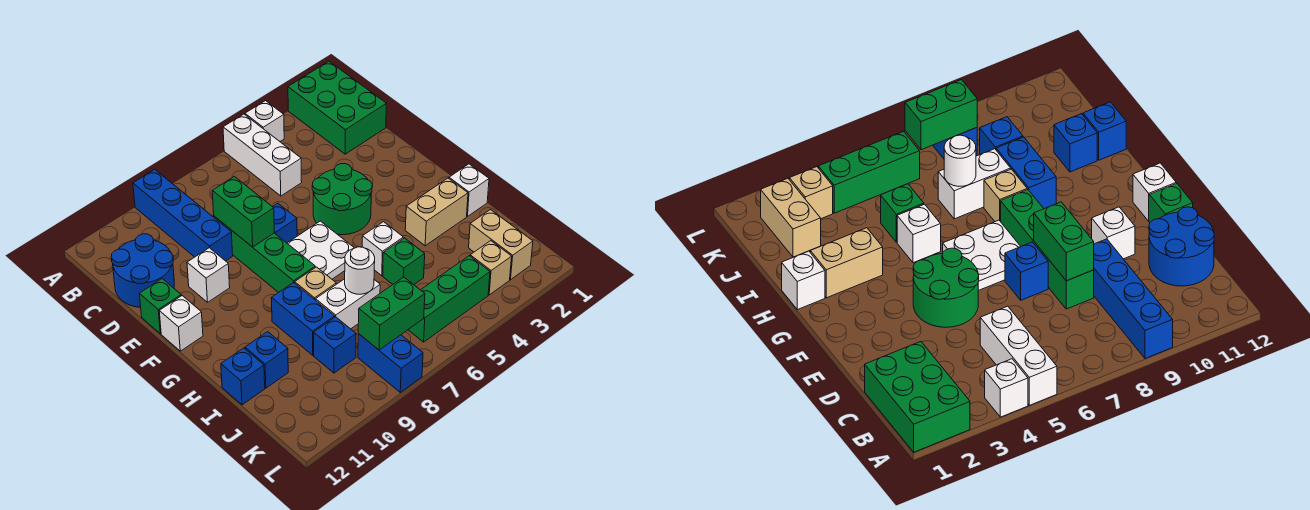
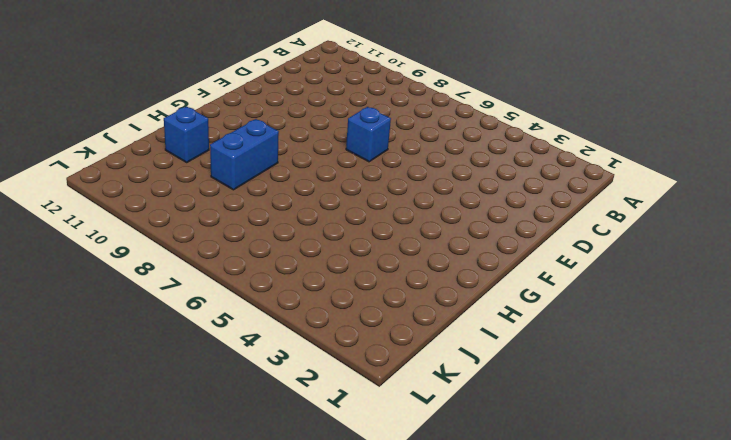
none -> green 2x3 brick [288,61,386,154]
none -> white 1x1 brick [245,101,284,141]
none -> white 1x3 brick [223,114,302,196]

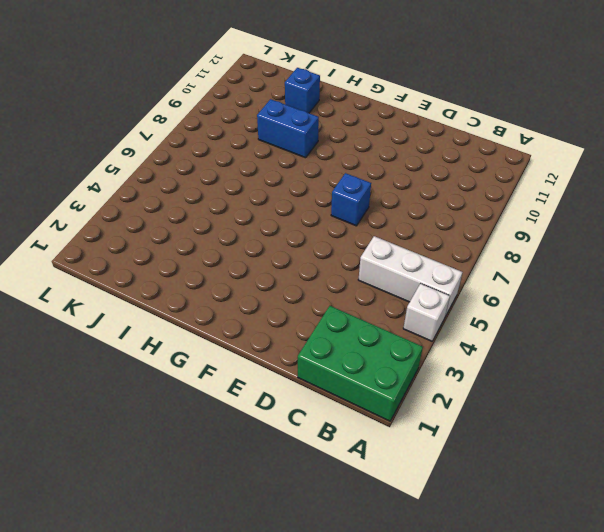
none -> blue 1x4 brick [133,169,233,261]
none -> blue 2x2 round brick [111,234,174,307]
none -> green 1x4 brick [214,216,315,293]

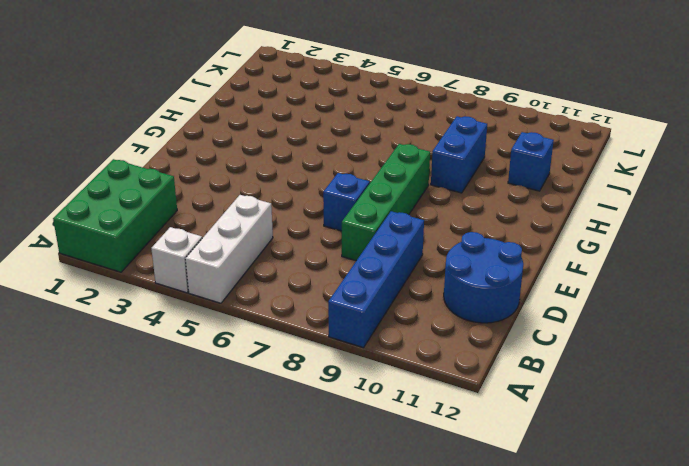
none -> green 2x2 round brick [312,164,372,235]
none -> white 1x1 brick [187,248,230,302]
none -> green 1x1 brick [139,279,181,334]

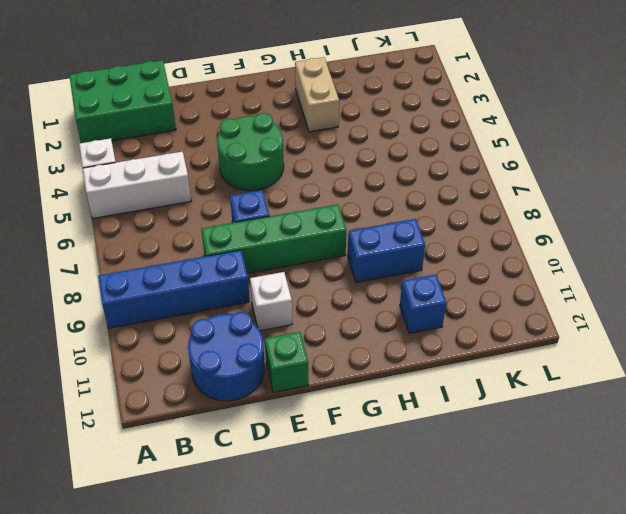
none -> white 2x2 plate [287,221,354,279]
none -> white 1x1 brick [159,296,203,351]
none -> white 1x1 brick [449,164,489,216]

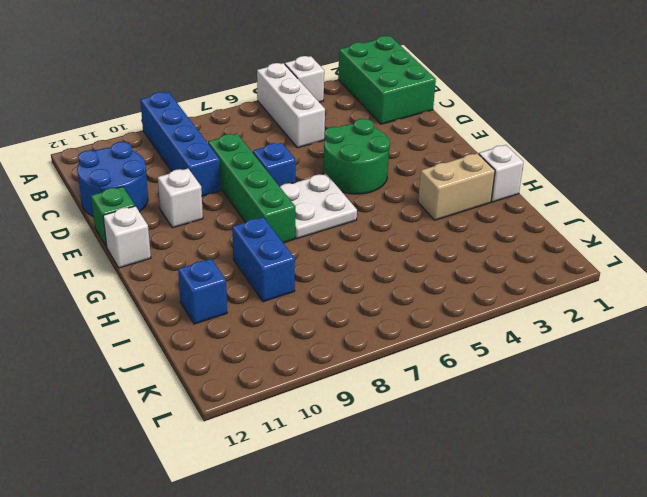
none -> white 1x1 brick [362,222,403,276]
none -> tan 1x1 brick [295,267,336,300]
none -> green 1x1 brick [383,238,425,285]

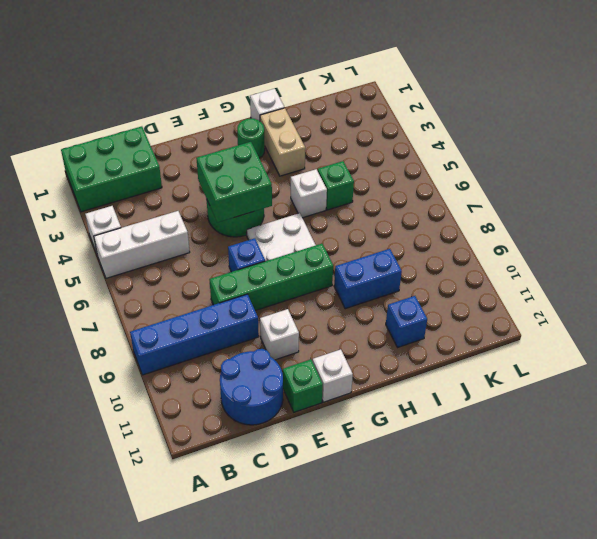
green 2x2 brick [196,142,272,222] -> none
green 1x1 round brick [237,118,265,158] -> none
none -> tan 1x1 brick [295,267,336,300]
none -> white 1x2 brick [316,279,380,329]
none -> blue 1x1 brick [221,348,265,405]

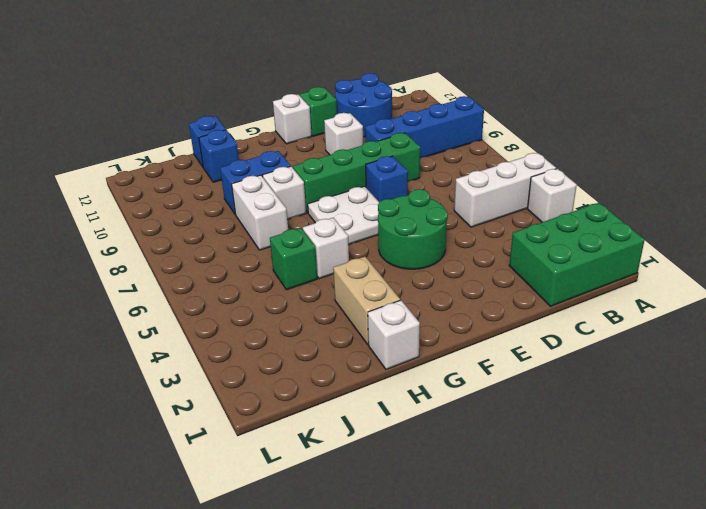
white 1x1 brick [263,166,306,220] -> tan 1x1 brick [295,267,336,300]
none -> tan 1x2 brick [469,210,533,280]
none -> blue 1x1 brick [314,317,356,373]
none -> tan 1x1 brick [470,241,512,295]

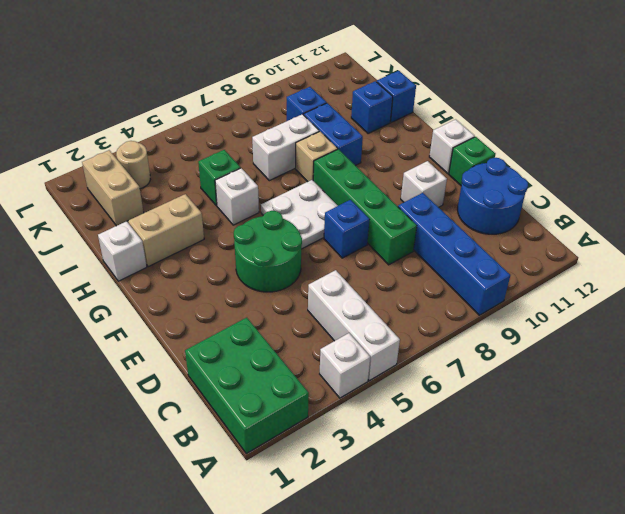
tan 1x1 round brick [116,141,150,189] -> tan 1x1 brick [470,241,512,295]
none -> green 1x3 brick [408,256,490,342]
none -> blue 1x2 brick [358,334,423,392]
none -> green 1x2 brick [212,177,274,247]

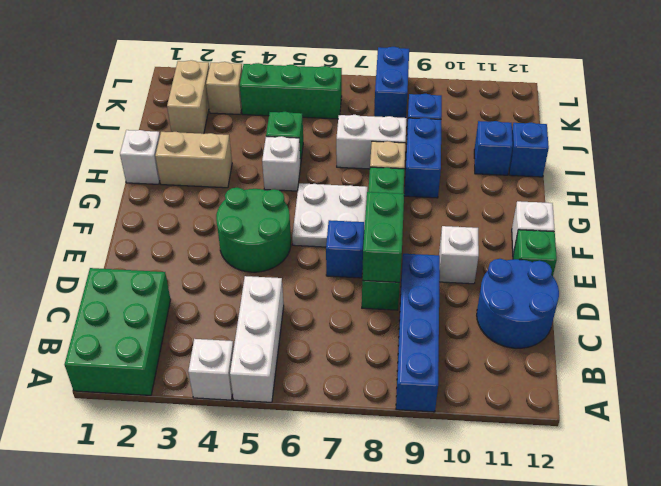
none -> white 1x1 round brick [345,247,375,294]
none -> green 1x2 brick [358,277,425,350]

